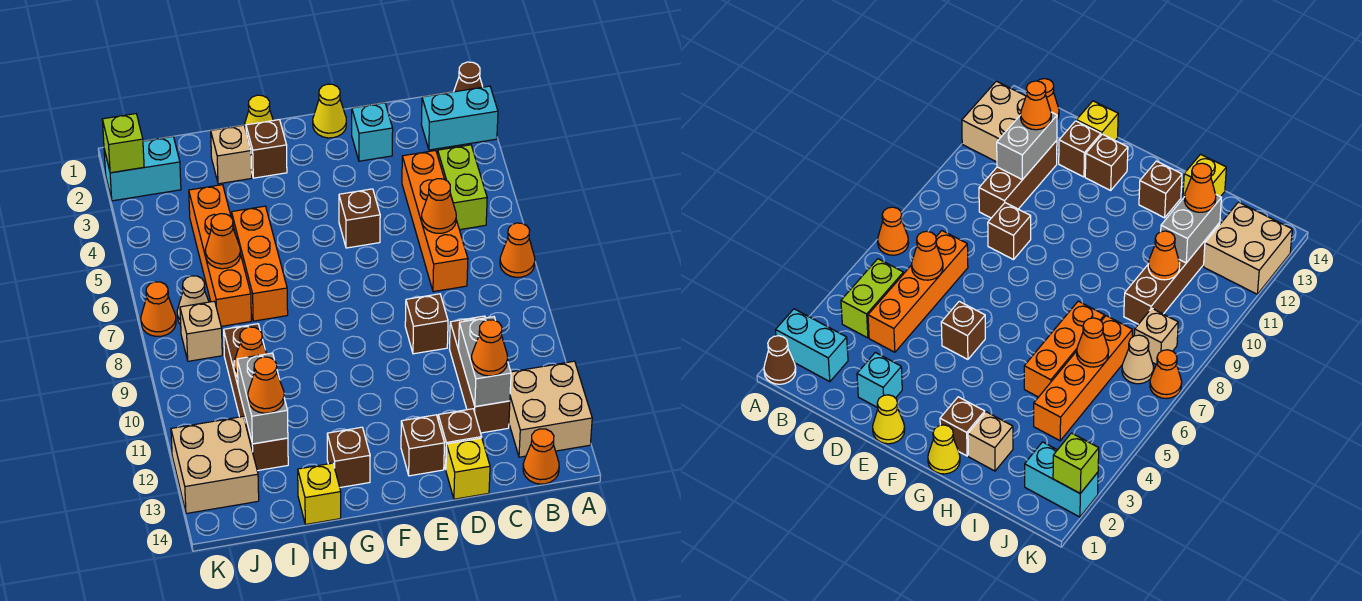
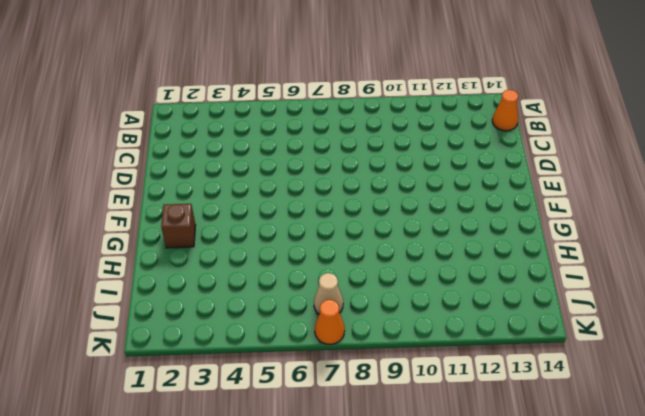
none -> brown 1x1 cone [454,62,483,92]
none -> cyan 1x2 brick [421,86,498,150]
none -> orange 1x1 cone [500,223,535,277]
none -> tan 2x2 brick [509,361,592,457]

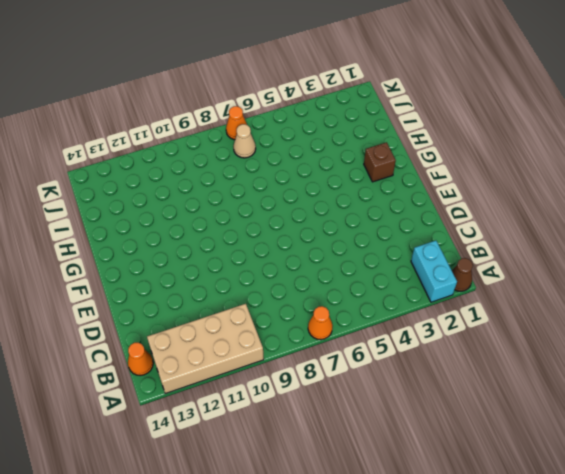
tan 2x4 brick [147,304,264,394] -> tan 2x2 brick [509,361,592,457]
none -> lime 1x2 brick [438,145,487,230]
none -> orange 1x4 brick [402,150,468,292]
none -> brown 1x3 brick [450,316,510,433]
none -> cyan 1x1 brick [352,103,393,161]

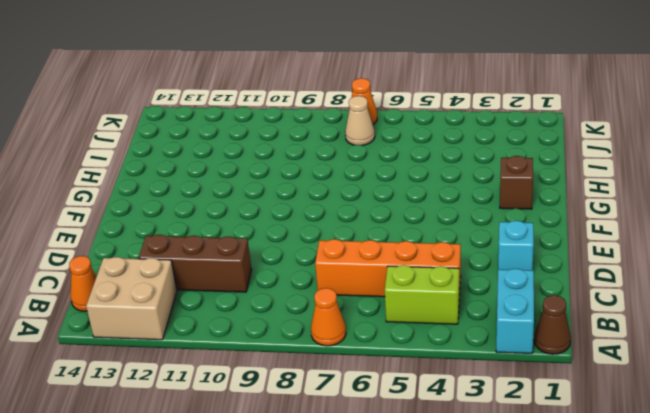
none -> brown 1x1 brick [405,294,448,354]
none -> brown 1x1 brick [438,409,482,469]
none -> yellow 1x1 brick [446,438,490,499]
none -> yellow 1x1 cone [313,84,346,138]

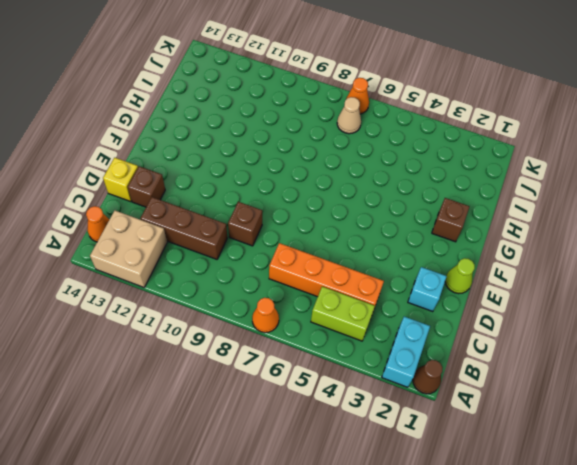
lime 1x1 cone [445,258,475,294] -> yellow 1x1 cone [313,84,346,138]
none -> brown 1x1 brick [339,189,380,248]
none -> brown 1x1 brick [401,415,444,476]
none -> yellow 1x1 cone [244,95,273,129]
none -> brown 1x1 brick [327,427,370,487]

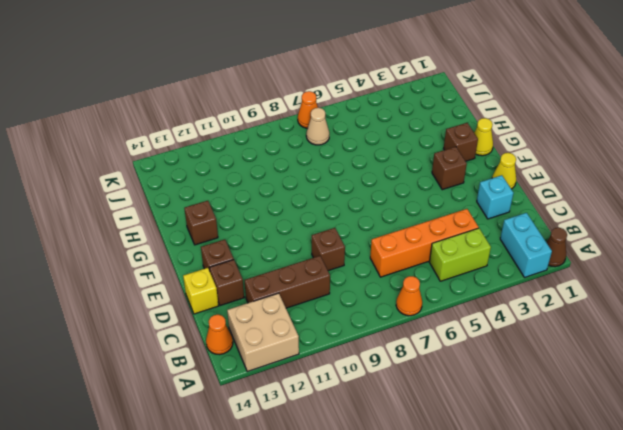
brown 1x1 brick [432,147,467,190] -> brown 1x1 brick moved to [339,189,380,248]
none -> tan 1x1 brick [211,125,252,184]
none -> orange 1x3 brick [232,206,288,321]
none -> yellow 1x1 brick [298,463,341,524]
none -> orange 1x4 brick [189,185,251,326]

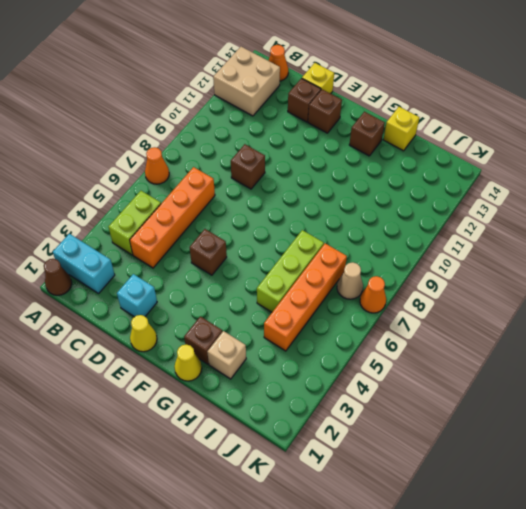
lime 1x3 brick [257,230,324,312] -> orange 1x3 brick [232,206,288,321]
none -> brown 1x3 brick [450,316,510,433]
none -> brown 1x4 brick [224,324,288,471]
none -> cyan 1x2 brick [104,136,181,201]
none -> tan 1x1 brick [180,301,222,361]

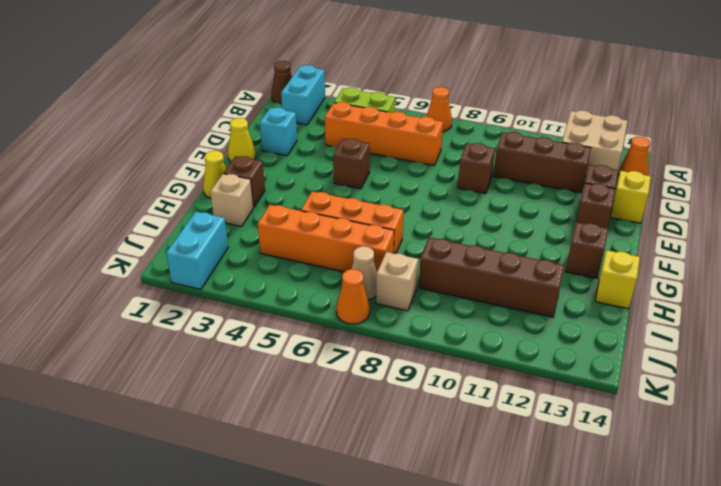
none -> tan 2x2 brick [171,417,259,514]
none -> orange 1x1 cone [421,179,456,233]
none -> grey 1x2 brick [459,317,511,407]
none -> orange 1x1 cone [205,214,240,269]

